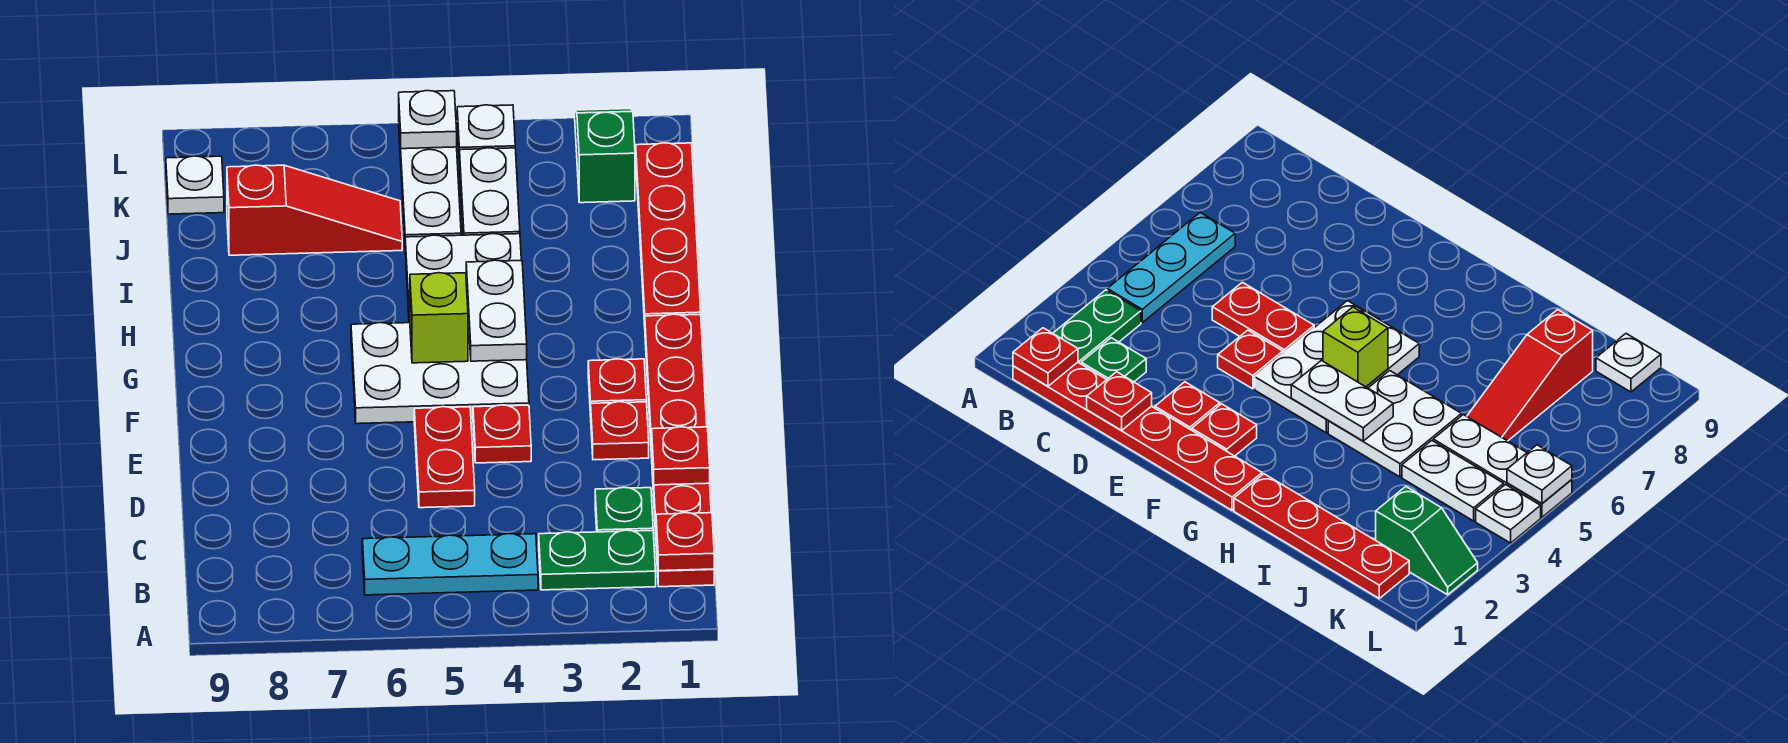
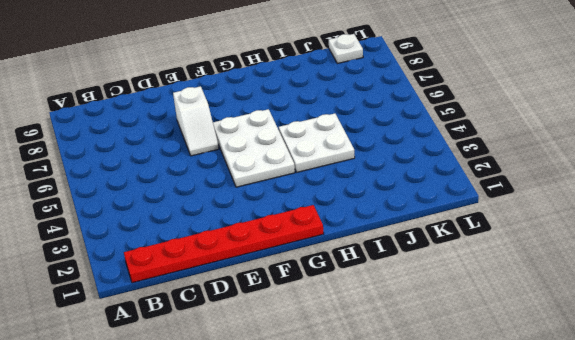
white 1x2 slope [173,86,219,156] -> none
none -> green 1x2 plate [539,530,656,590]
none -> cyan 1x3 plate [362,534,538,595]
none -> green 1x1 plate [595,487,653,532]

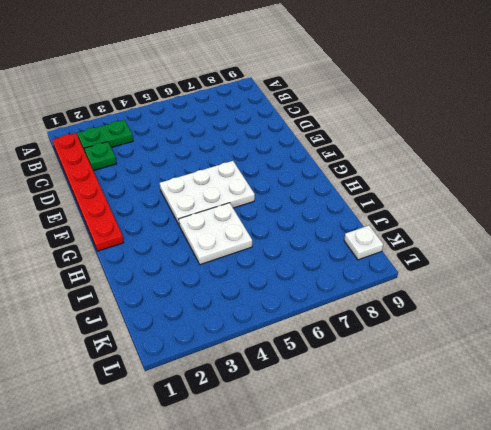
none -> cyan 1x3 plate [362,534,538,595]
none -> red 1x2 plate [414,407,475,508]
none -> red 1x1 plate [591,402,649,460]

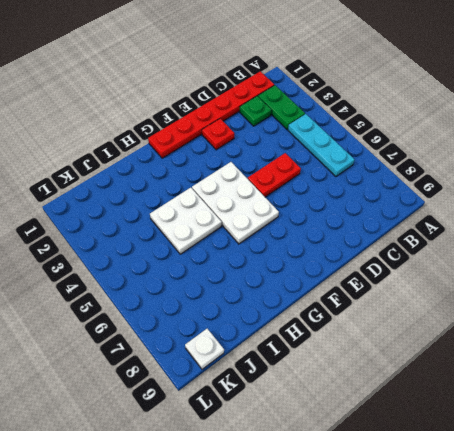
none -> red 1x1 plate [473,405,531,463]
none -> red 1x1 plate [588,359,646,416]
none -> red 1x4 plate [636,143,701,325]

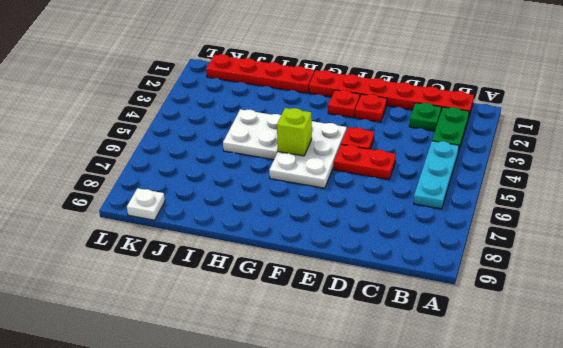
none -> white 1x2 plate [460,148,520,235]
none -> white 1x3 plate [399,127,461,237]
none -> red 1x3 slope [227,165,402,255]

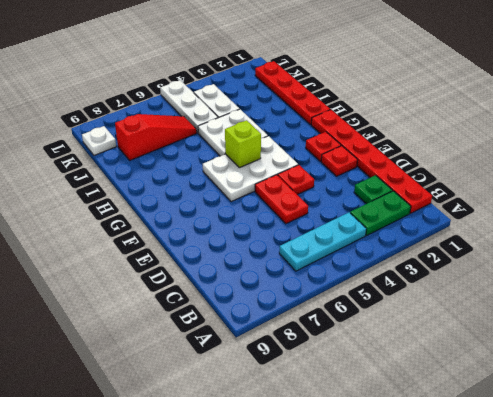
none -> green 1x2 slope [575,109,635,203]
none -> white 1x1 plate [457,105,515,163]
none -> red 1x1 plate [656,512,714,571]

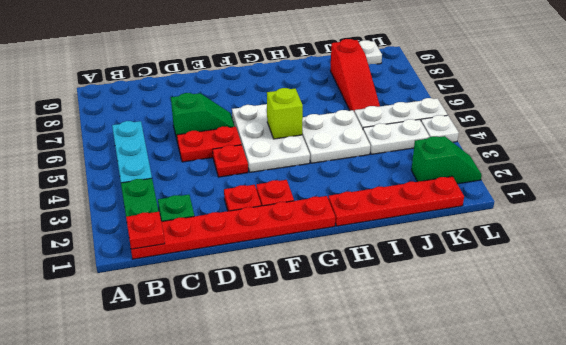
green 1x2 slope [171,93,235,139] -> none
none -> red 1x1 plate [652,427,710,485]
none -> white 1x2 plate [466,260,527,361]
none -> white 1x1 plate [399,91,457,149]

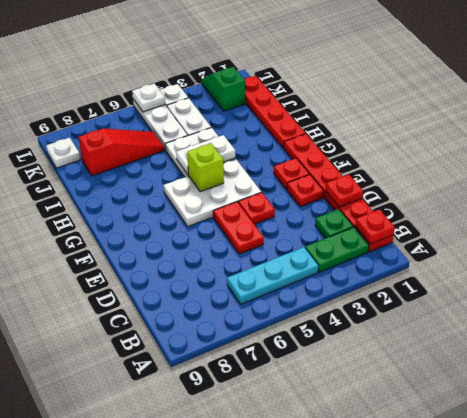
white 1x2 plate [176,135,235,174] -> white 1x2 plate turned to [466,260,527,361]

